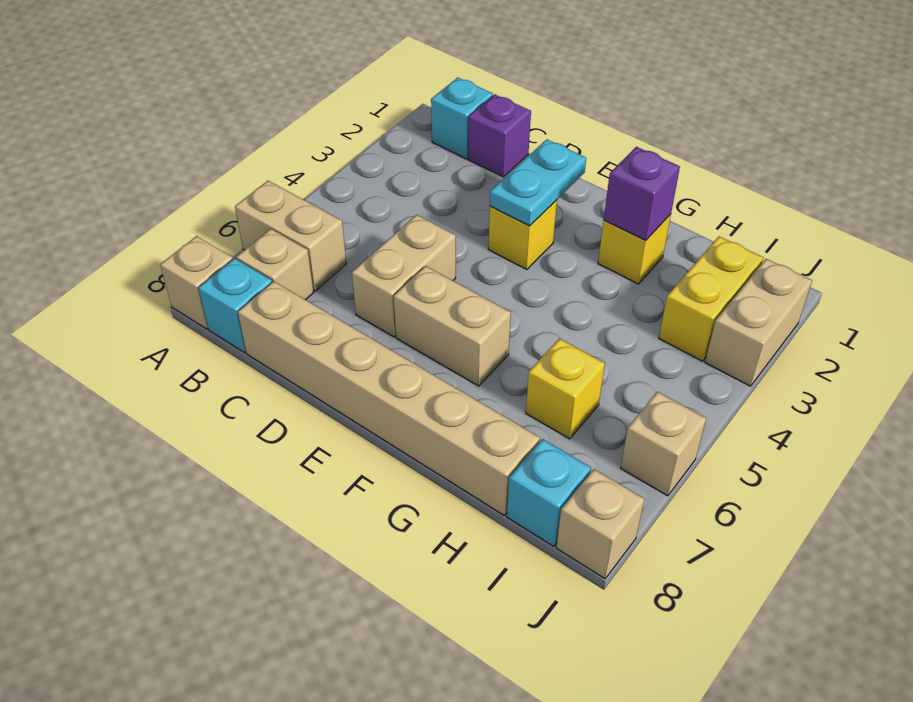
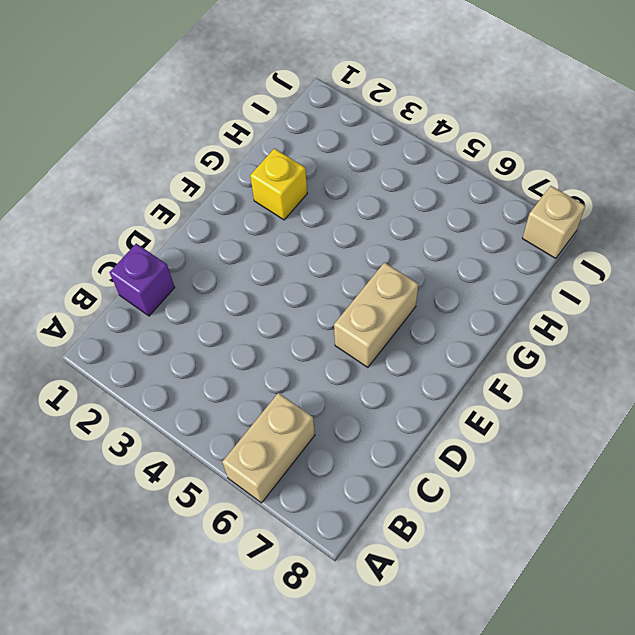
none -> tan 1x1 brick [160,236,233,329]
none -> cyan 1x1 brick [431,78,493,159]
none -> tan 1x1 brick [236,229,314,300]

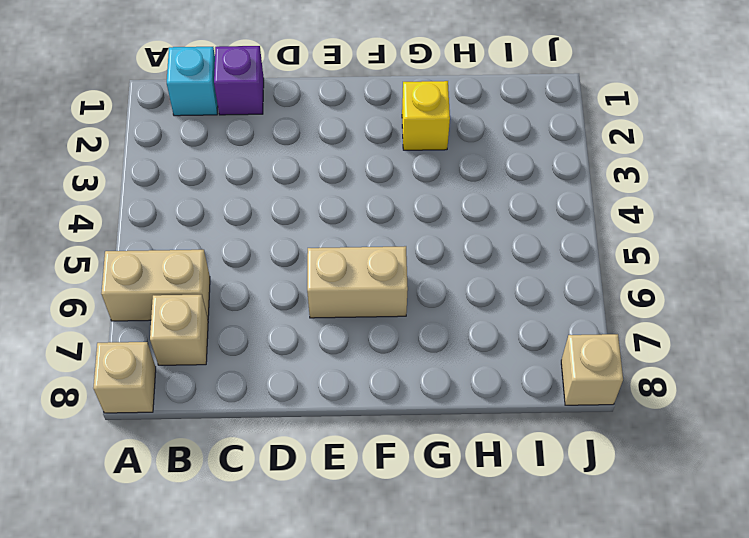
none -> cyan 1x1 brick [198,258,272,353]
none -> tan 1x6 brick [238,281,540,515]
none -> tan 1x2 brick [352,215,456,337]

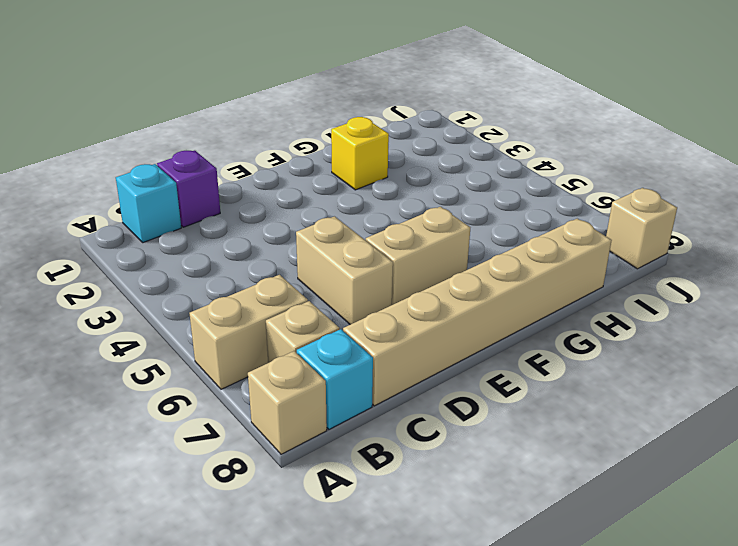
none -> yellow 1x1 brick [488,200,557,270]
none -> yellow 1x1 brick [526,339,605,439]
none -> yellow 1x2 brick [659,237,764,361]

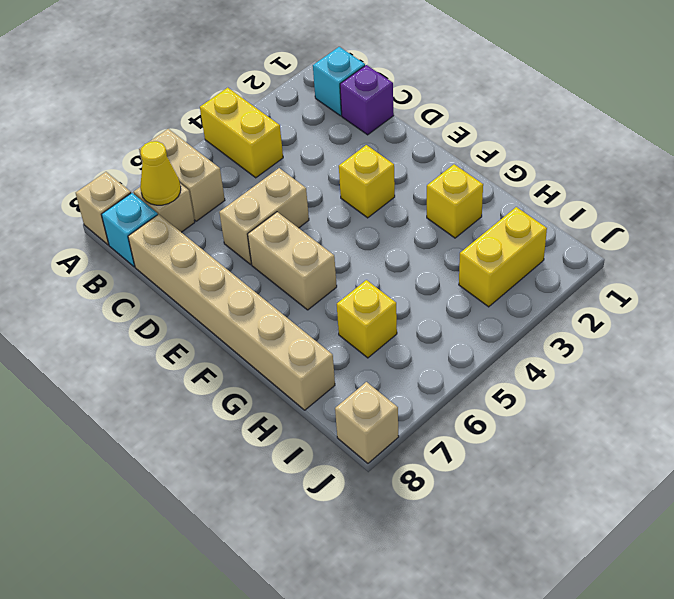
yellow 1x2 brick [200,88,283,178] -> none
yellow 1x1 cone [140,141,181,205] -> none
none -> cyan 1x1 brick [507,439,591,547]
none -> tan 1x2 brick [705,259,812,386]
none -> tan 1x1 brick [620,392,706,496]

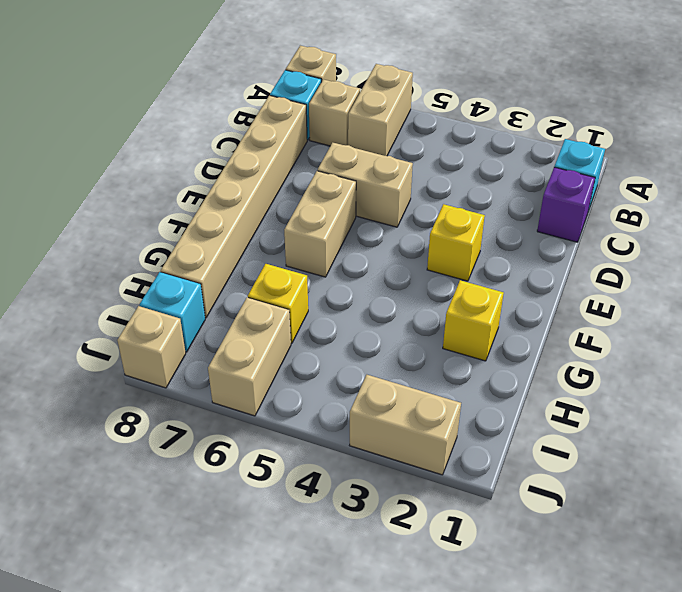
tan 1x2 brick [208,297,291,416] -> tan 1x1 brick [620,392,706,496]
none -> yellow 1x2 brick [659,237,764,361]
none -> cyan 1x2 plate [490,139,586,226]
none -> purple 1x1 brick [604,147,680,240]

